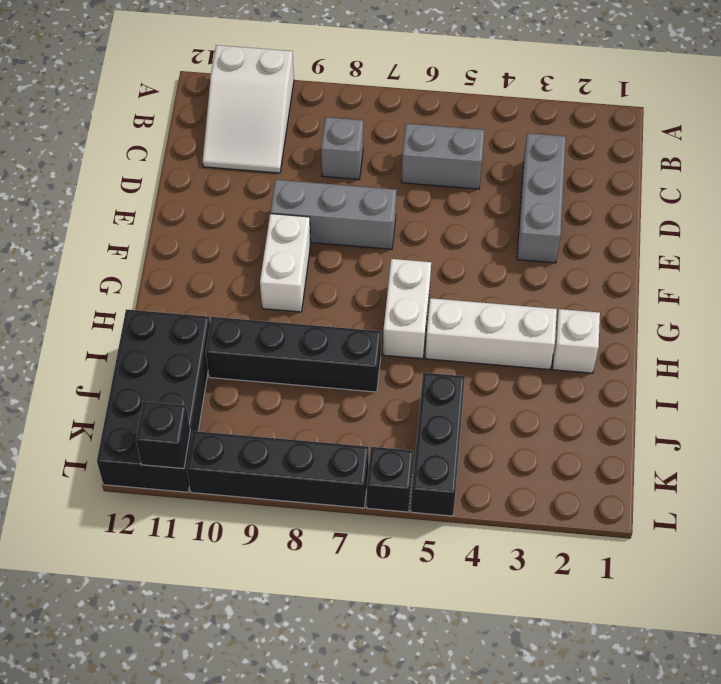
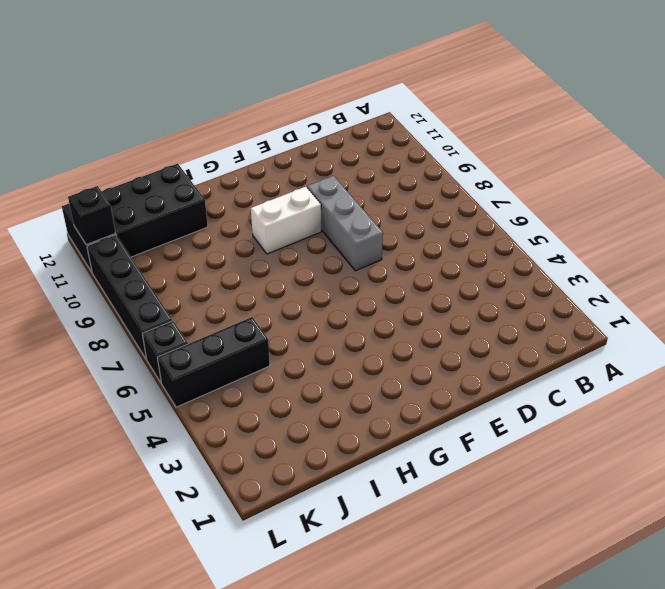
none -> white 2x3 slope [203,45,294,173]
none -> grey 1x3 brick [517,133,566,263]
none -> grey 1x2 brick [401,124,485,189]

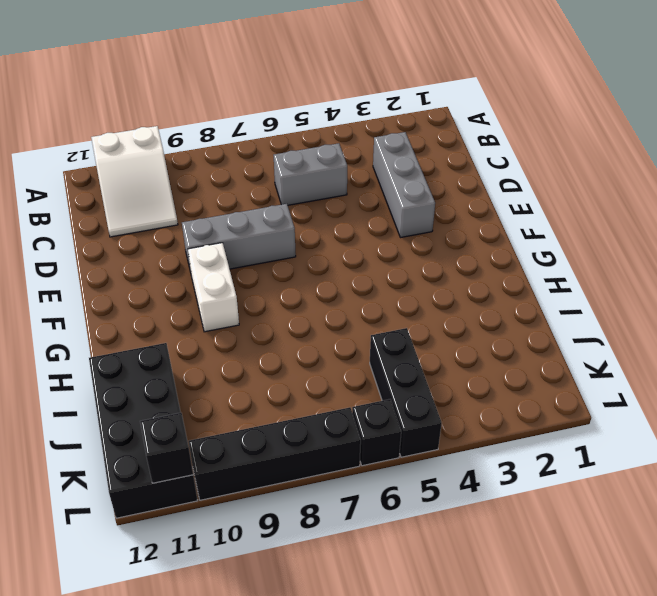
none -> grey 1x1 brick [321,117,363,179]
none -> white 1x2 brick [383,259,431,359]
none -> white 1x1 brick [552,309,600,373]

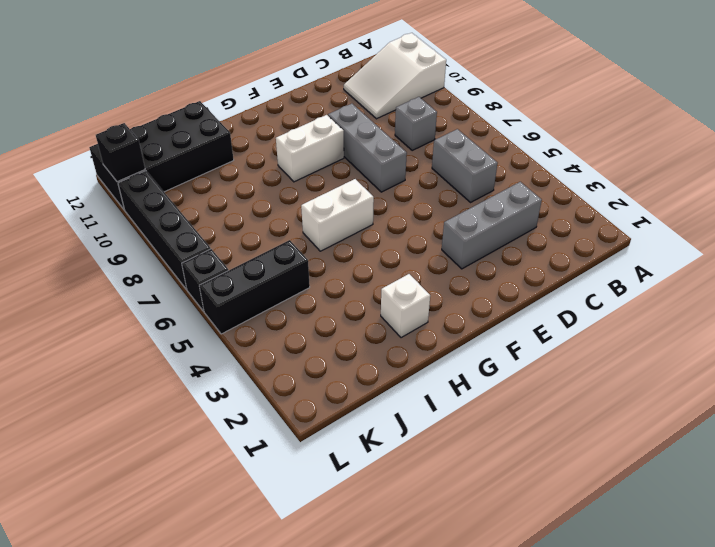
none -> white 1x3 brick [425,298,557,370]
none -> black 1x4 brick [206,317,381,392]

